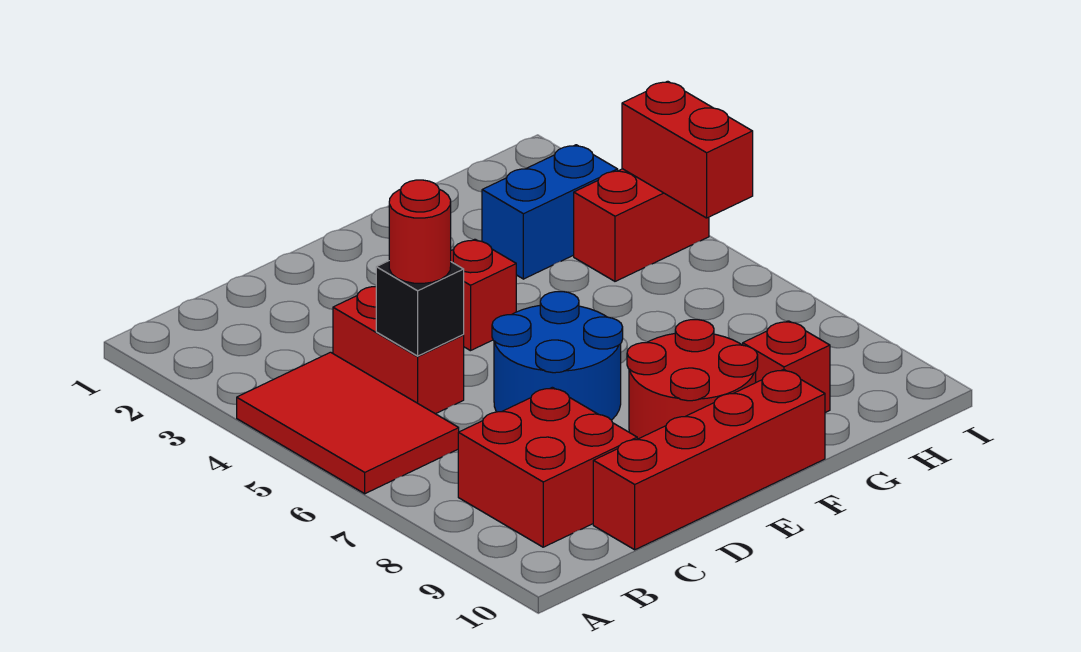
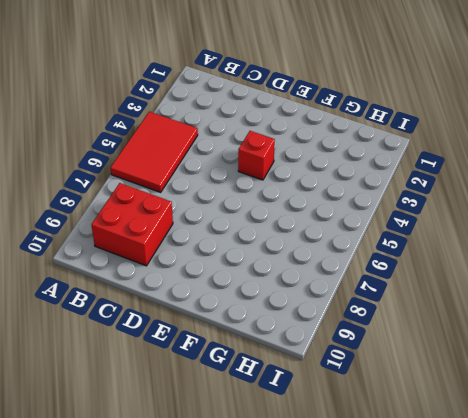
none -> red 1x2 brick [333,287,464,414]
none -> red 1x4 brick [593,370,825,550]
none -> blue 2x2 round brick [492,292,623,420]

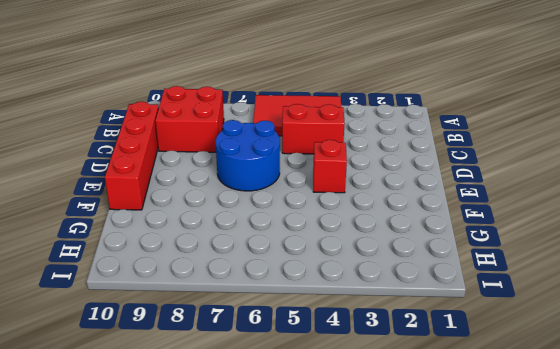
none -> red 2x2 round brick [627,320,758,439]
none -> blue 1x2 brick [482,145,618,279]
none -> red 1x1 brick [743,321,830,413]

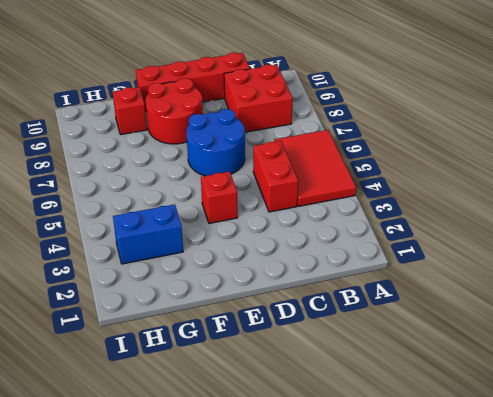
none -> red 1x2 brick [574,169,709,281]
none -> black 1x1 brick [376,261,464,356]
none -> red 1x2 brick [622,81,753,218]

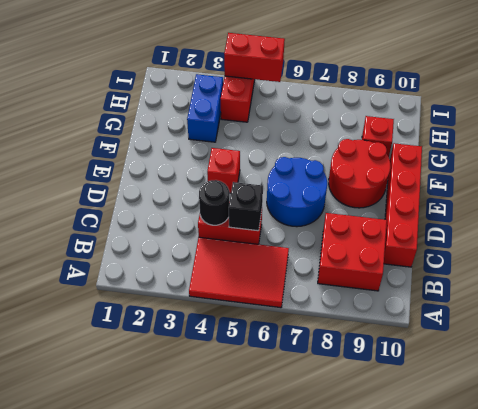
black 1x1 round brick [199,180,229,225] -> none
none -> red 1x1 round brick [389,180,451,283]

